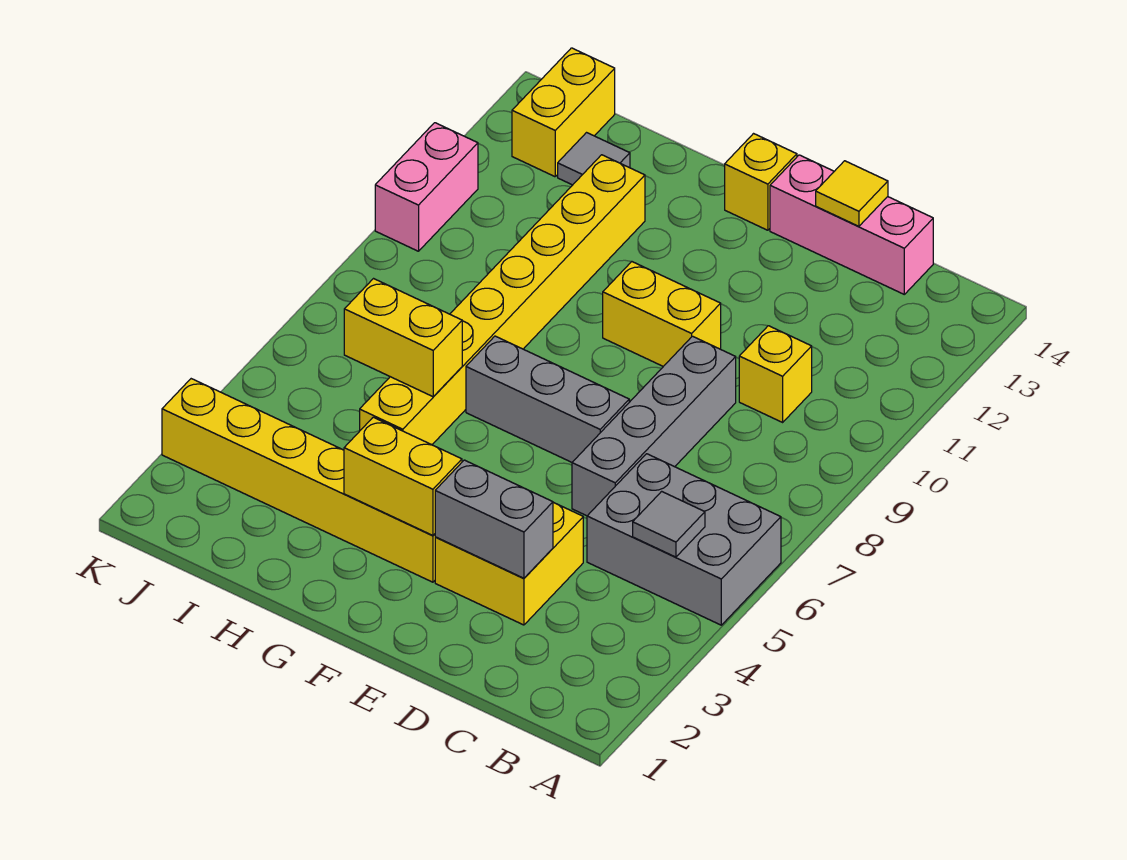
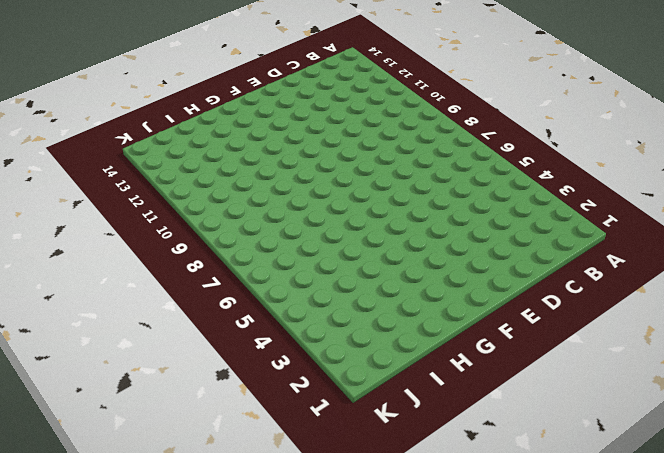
none -> grey 2x3 brick [587,454,781,625]
none -> yellow 1x1 brick [739,326,812,422]
none -> pink 1x3 brick [770,155,933,294]

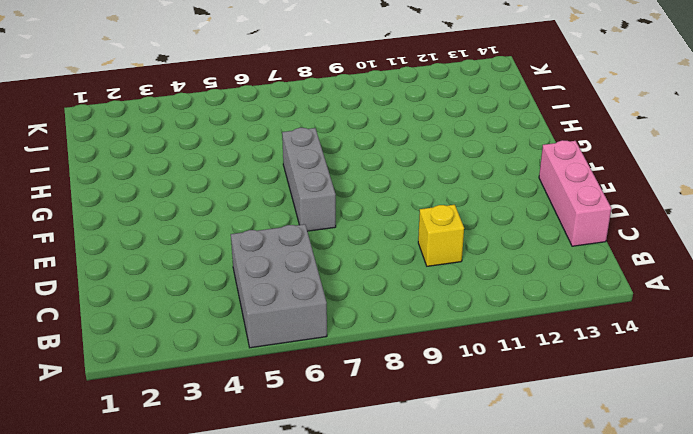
none -> yellow 2x2 brick [435,503,583,625]
none -> grey 1x4 brick [572,336,736,516]
none -> yellow 1x2 brick [603,262,721,366]

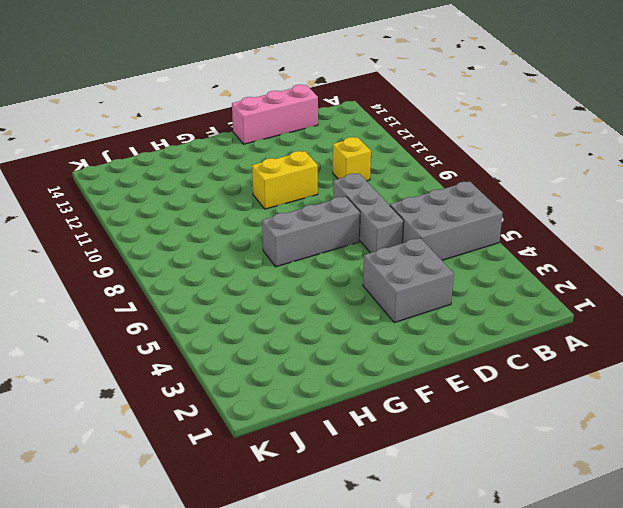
grey 2x2 brick [363,238,454,323] -> yellow 2x2 brick [435,503,583,625]
grey 1x3 brick [333,173,404,253] -> grey 1x4 brick [572,336,736,516]
none -> yellow 1x6 brick [162,379,435,582]
none -> yellow 1x1 brick [725,134,797,230]
none -> yellow 1x8 brick [360,155,645,445]

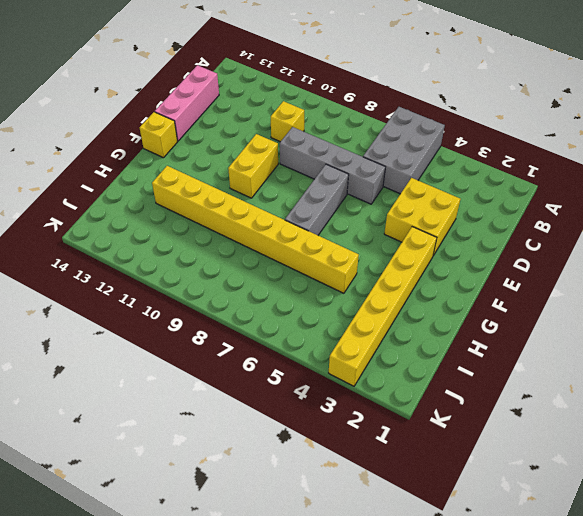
none -> grey 1x1 tile [558,133,630,185]
none -> yellow 1x2 brick [512,48,615,177]
none -> pink 1x2 brick [375,123,478,251]

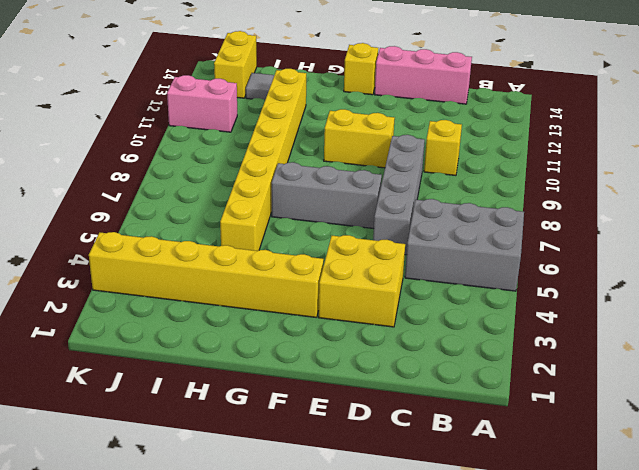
pink 1x2 brick [167,75,237,132] -> pink 1x2 brick turned to [375,123,478,251]
none -> grey 1x1 tile [633,491,705,557]
none -> grey 1x2 brick [435,460,553,578]
none -> yellow 1x1 tile [816,161,888,226]

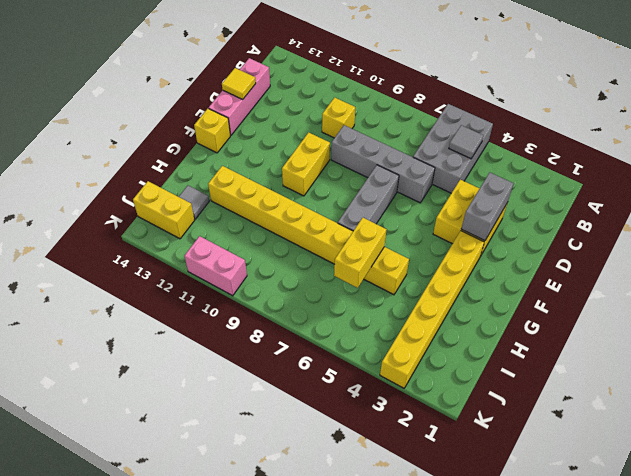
none -> yellow 1x2 brick [344,417,462,535]

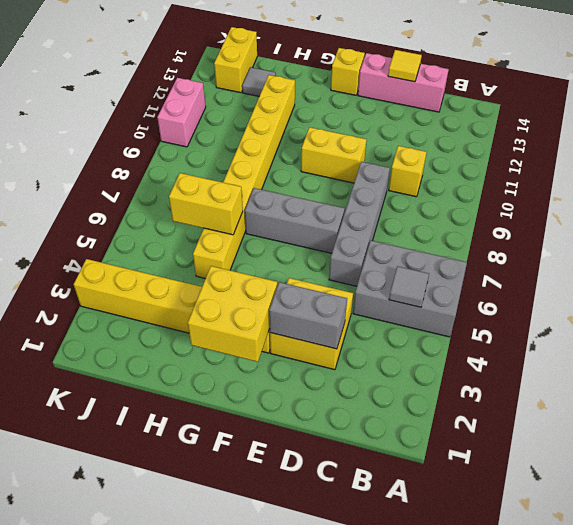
yellow 2x2 brick [188,266,277,362] -> yellow 1x2 brick [344,417,462,535]

